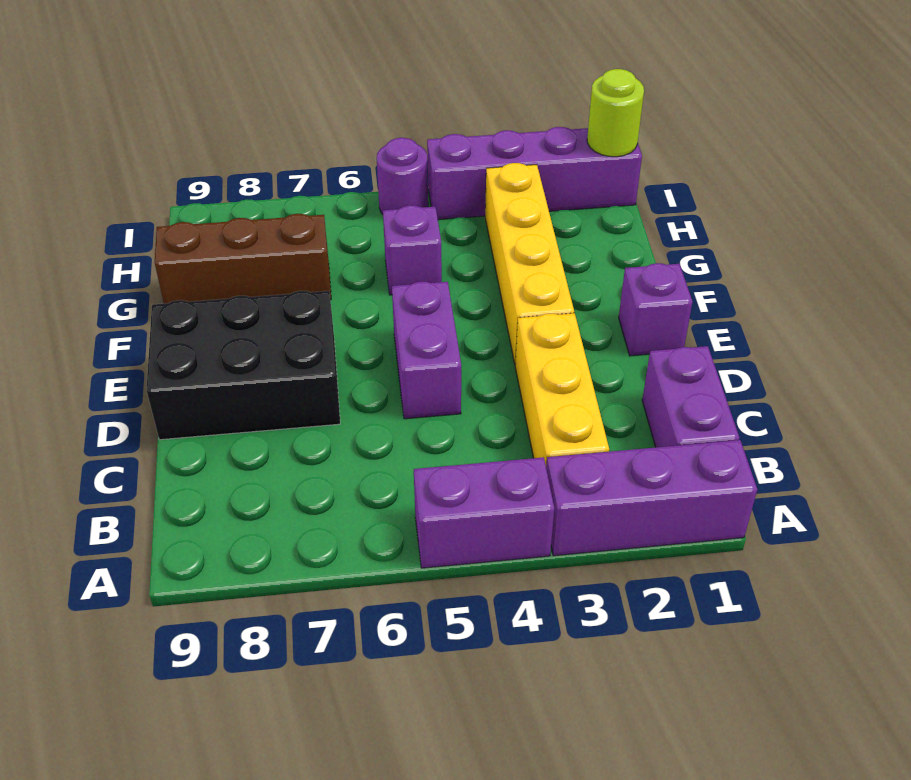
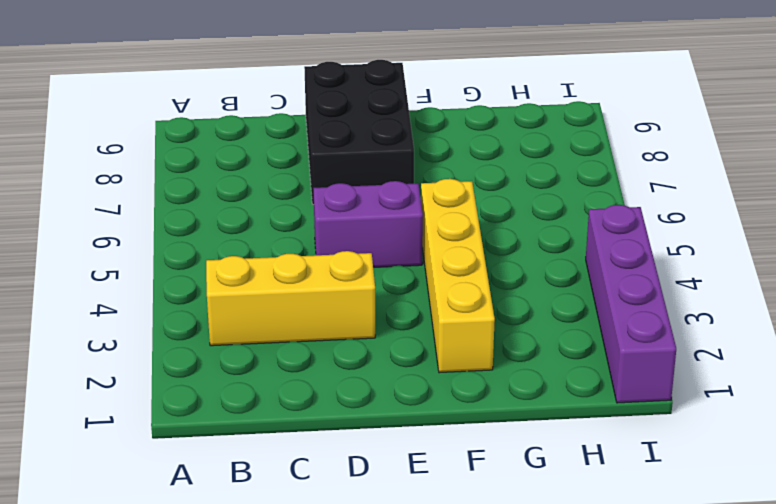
yellow 1x4 brick [421,179,495,373] -> yellow 1x4 brick turned to [485,163,574,364]
none -> purple 1x3 brick [546,440,757,556]
none -> purple 1x2 brick [414,457,554,568]
none -> purple 1x2 brick [642,346,739,447]

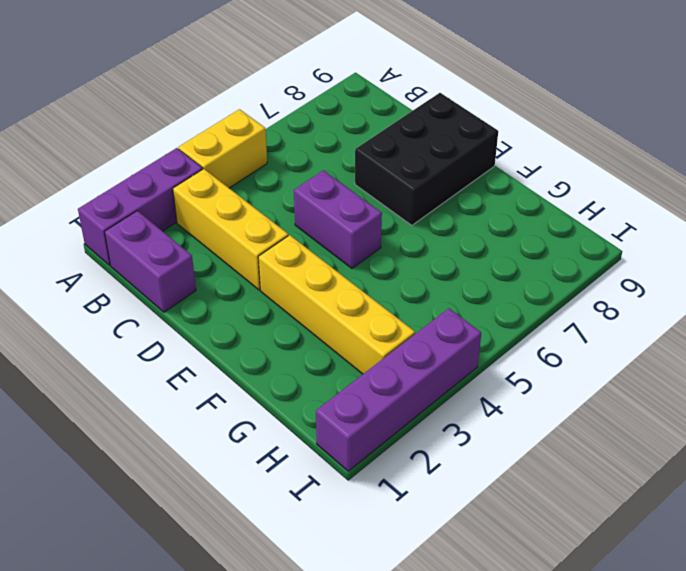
yellow 1x2 brick [178,109,267,188] -> purple 1x2 brick [414,457,554,568]
none -> purple 1x1 brick [619,263,692,356]
none -> purple 1x1 brick [383,205,442,295]
none -> brown 1x3 brick [155,214,331,304]

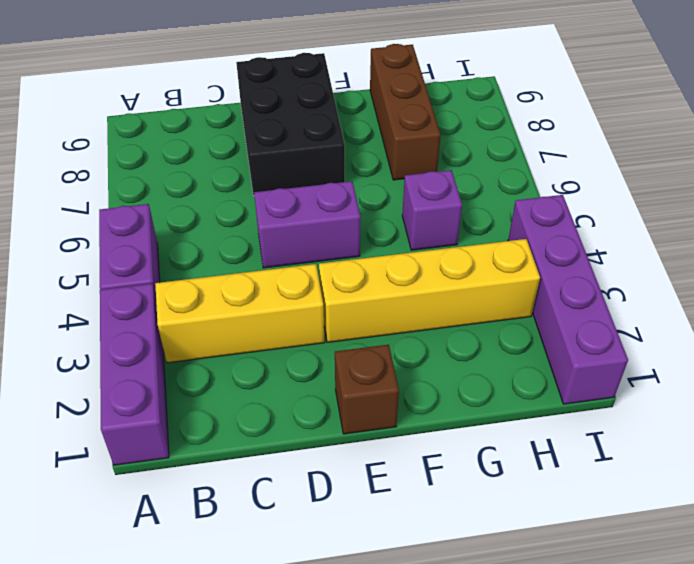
brown 1x1 brick [335,345,399,434] -> purple 1x1 brick [619,263,692,356]
none -> purple 1x2 brick [642,346,739,447]
none -> purple 1x1 round brick [377,138,428,214]
none -> lime 1x1 round brick [587,69,644,157]

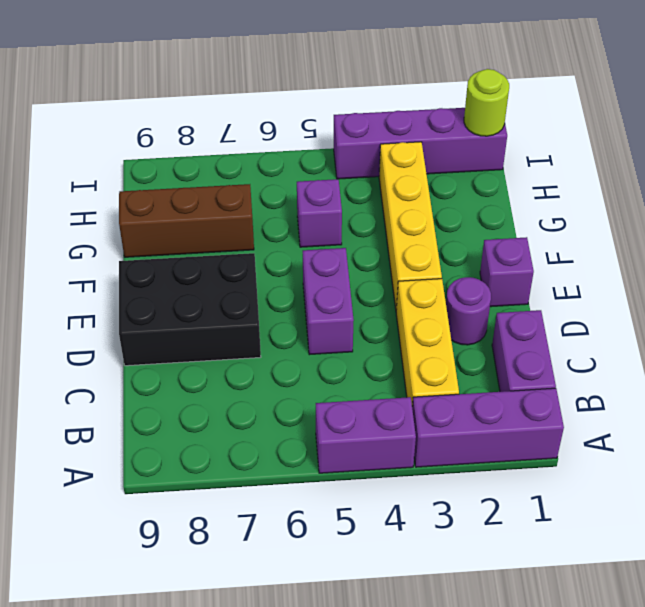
purple 1x1 round brick [446,277,491,345] -> purple 1x1 round brick moved to [377,138,428,214]

